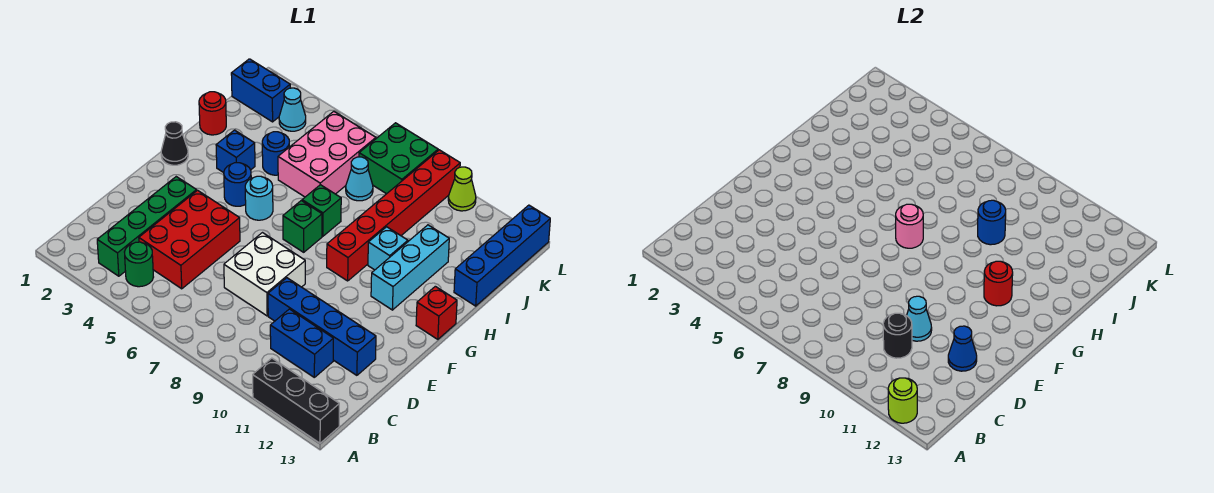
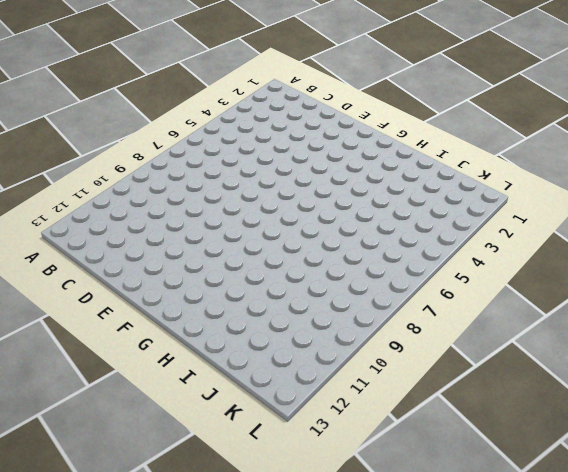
none -> black 1x3 brick [253,358,339,443]
none -> green 1x4 brick [97,177,197,276]
none -> green 1x1 round brick [125,242,153,287]
none -> red 2x3 brick [139,190,240,289]

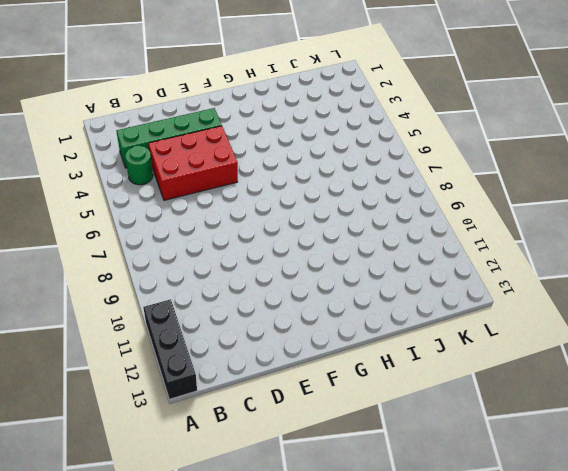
none -> blue 1x2 brick [270,309,333,377]
none -> white 2x2 brick [224,233,305,316]
none -> blue 1x4 brick [268,278,376,375]
none -> black 1x1 cone [161,122,188,165]

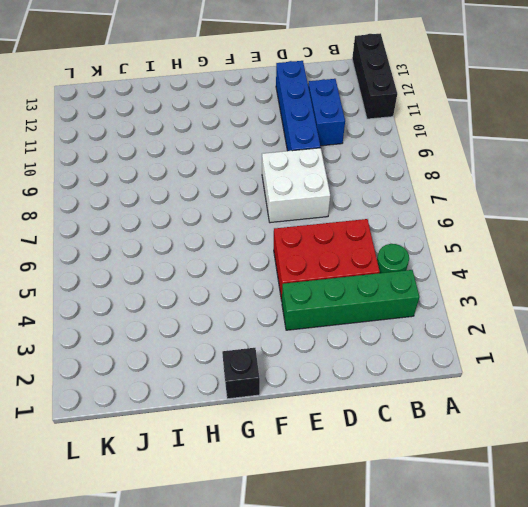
black 1x1 brick [222,348,260,399] -> black 1x1 cone [161,122,188,165]
none -> blue 1x1 round brick [224,163,251,206]
none -> cyan 1x1 round brick [245,176,273,220]
none -> green 1x1 brick [283,201,322,252]
none -> red 1x6 brick [327,150,460,281]

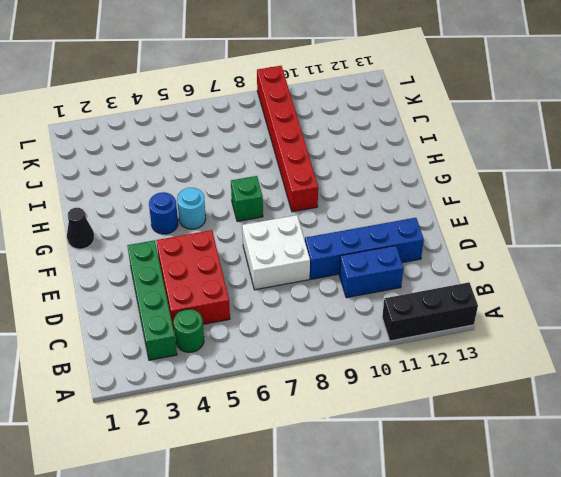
none -> cyan 1x3 brick [371,225,449,310]
none -> red 1x1 brick [416,286,457,339]
none -> blue 1x1 brick [216,130,255,173]
none -> green 1x1 brick [302,185,341,236]

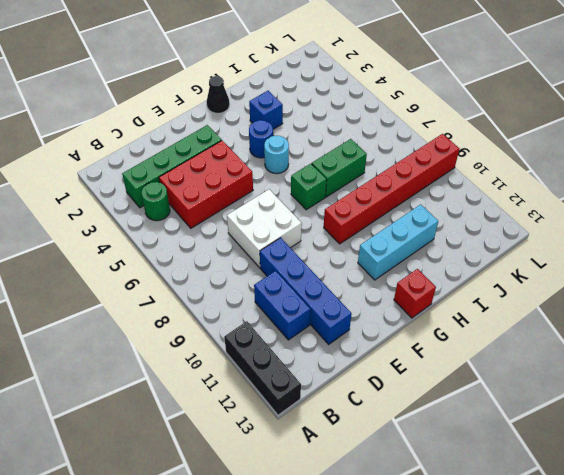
green 1x2 brick [312,139,367,197] -> green 1x1 brick [302,185,341,236]
none -> cyan 1x1 brick [368,227,408,270]
none -> red 1x1 round brick [199,92,226,135]
none -> blue 1x1 round brick [262,132,289,175]
none -> pink 2x3 brick [278,111,376,197]

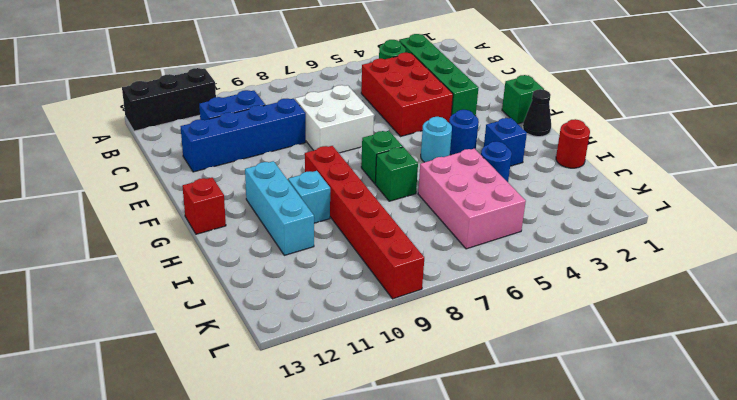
green 1x1 brick [502,75,544,124] -> none
none -> blue 1x4 brick [454,205,550,306]
none -> cyan 1x1 cone [346,157,373,201]
none -> blue 1x2 brick [231,59,290,122]
none -> cyan 1x1 cone [279,88,306,131]

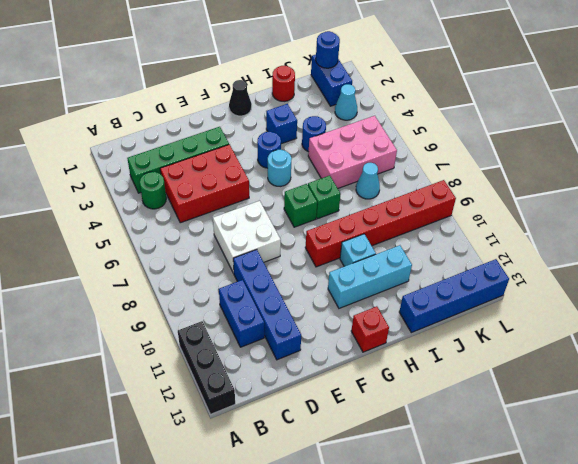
blue 1x1 round brick [316,31,340,68] -> blue 1x1 round brick moved to [978,200,1006,245]
none -> green 2x2 brick [359,123,438,194]
none -> lime 1x1 cone [448,167,476,211]
none -> lime 1x1 round brick [888,378,917,423]
none -> black 1x1 round brick [883,313,912,358]

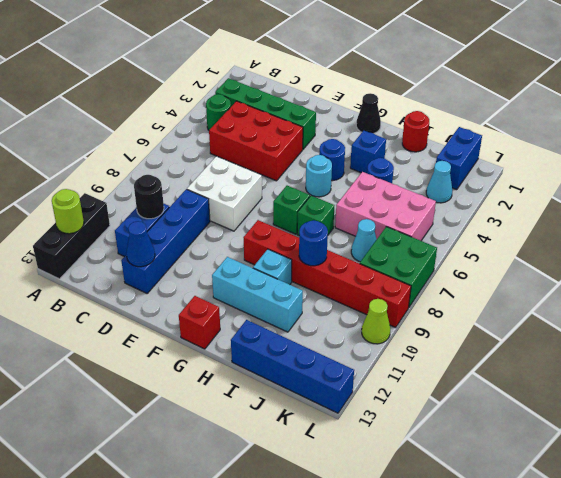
none -> cyan 1x1 cone [907,296,932,341]
none -> pink 1x1 round brick [896,204,923,248]
none -> red 1x1 round brick [984,261,1013,306]

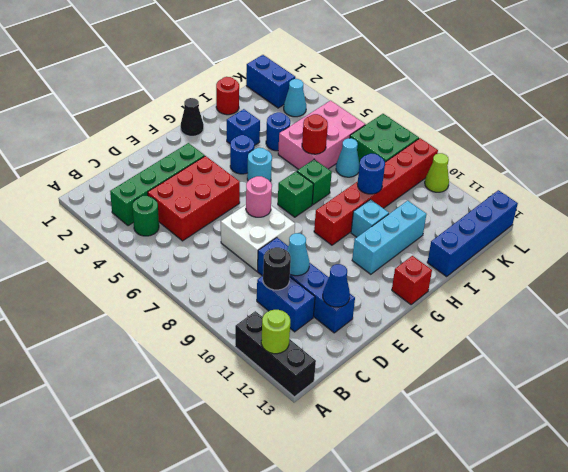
pink 1x1 round brick [246,176,272,217] -> pink 1x1 round brick moved to [896,204,923,248]
red 1x1 round brick [302,114,328,154] -> red 1x1 round brick moved to [984,261,1013,306]

